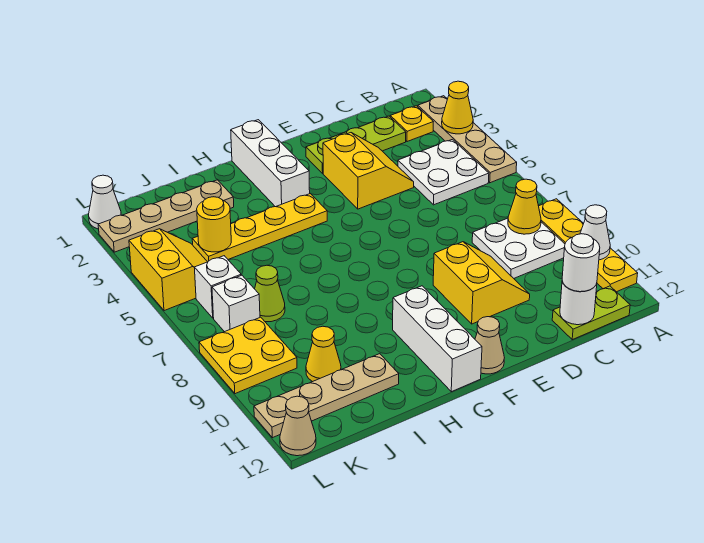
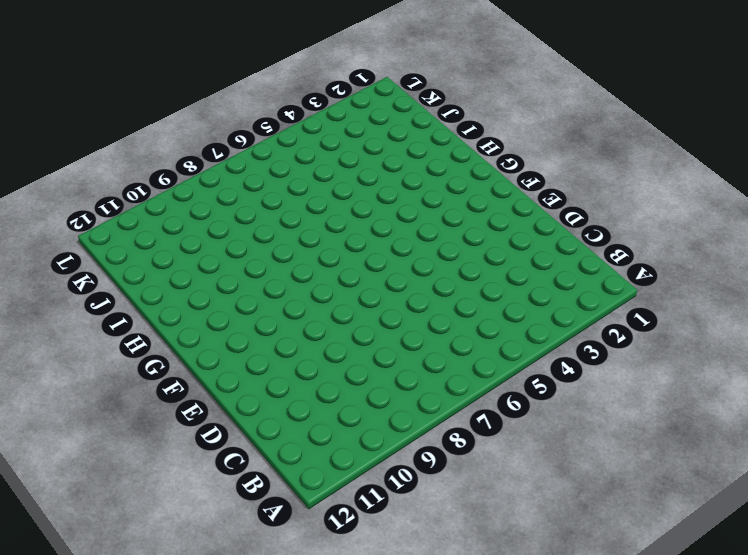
none -> tan 1x4 plate [418,96,517,183]
none -> yellow 1x4 plate [539,199,638,292]
none -> yellow 1x1 plate [390,106,433,142]

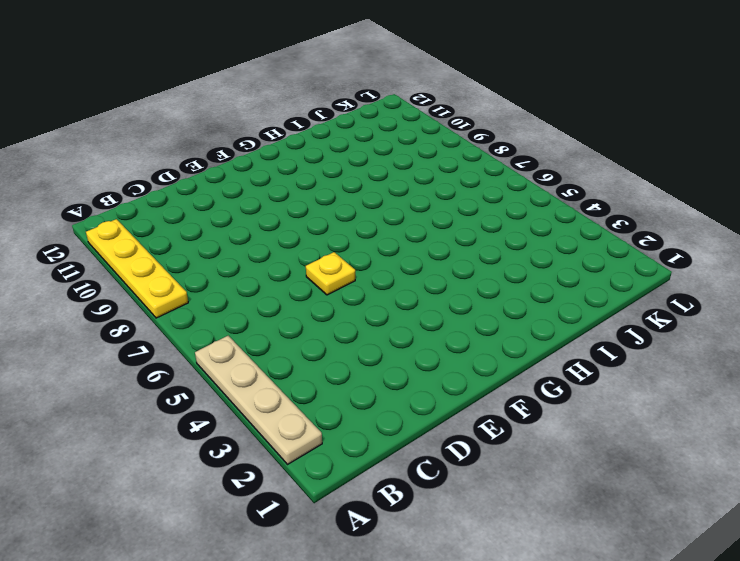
yellow 1x1 plate [306,252,355,295] -> yellow 1x1 plate moved to [390,106,433,142]
none -> white 2x2 plate [398,139,489,205]
none -> white 2x2 plate [472,218,565,278]
none -> lime 1x2 plate [552,286,630,340]

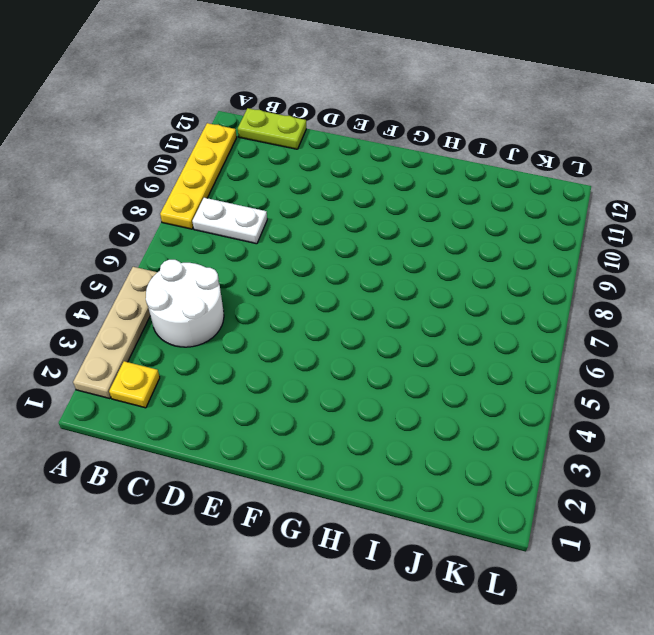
white 2x2 round brick [146,260,224,347] -> white 2x2 plate [398,139,489,205]
white 1x2 plate [192,198,267,244] -> white 2x2 plate [472,218,565,278]
none -> lime 1x3 plate [306,116,406,173]
none -> yellow 2x2 slope [323,133,414,209]
none -> yellow 2x2 slope [433,242,530,324]

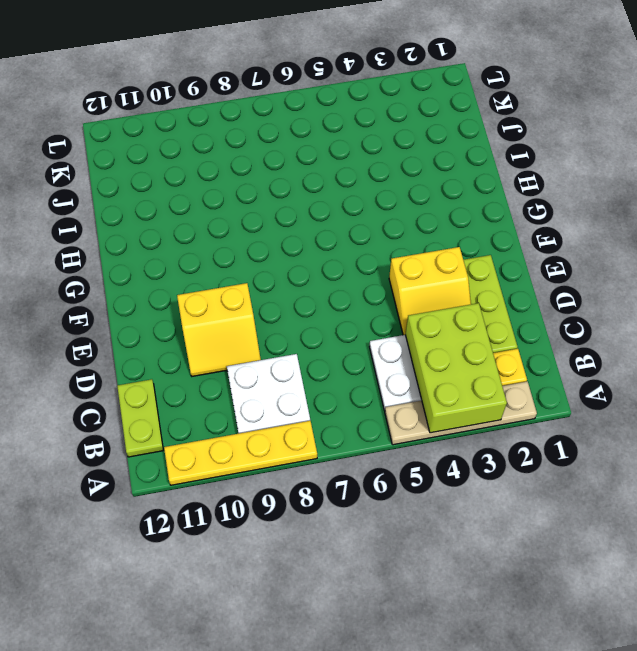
lime 2x3 brick [405,303,507,433] -> yellow 1x1 cone [442,81,473,134]
none -> tan 1x1 cone [475,317,504,374]
none -> white 1x3 brick [231,120,310,207]
none -> yellow 1x4 plate [192,194,327,262]

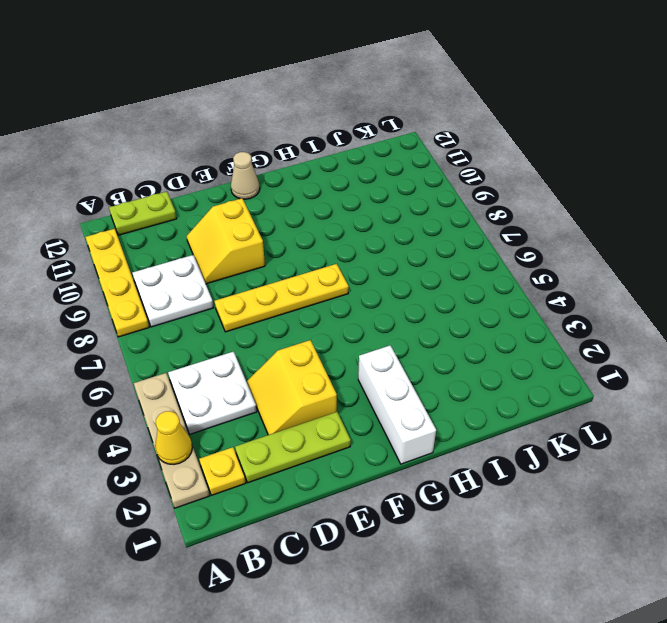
yellow 1x4 plate [215,264,349,332] -> yellow 1x4 plate moved to [192,194,327,262]
none -> white 1x3 brick [393,286,482,392]
none -> tan 1x4 plate [98,180,234,252]
none -> tan 1x4 plate [254,354,399,438]

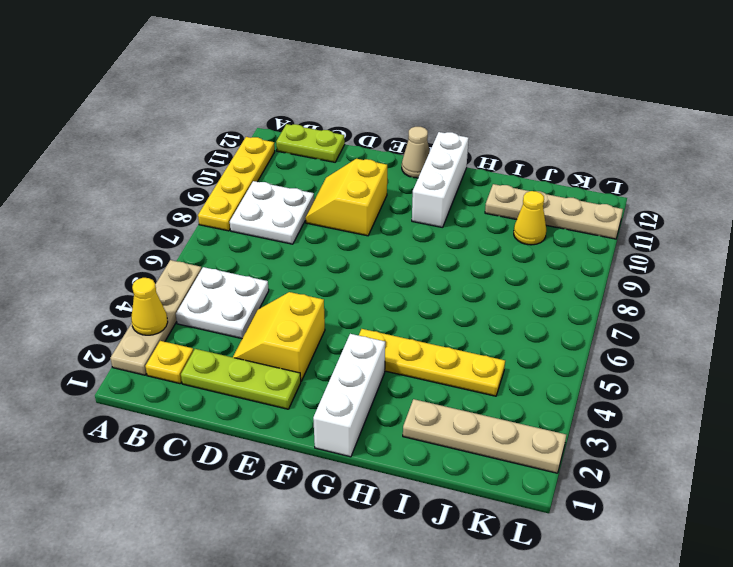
none -> lime 1x1 cone [255,265,285,322]
none -> yellow 2x2 slope [129,229,207,311]
none -> white 1x1 brick [194,256,241,318]

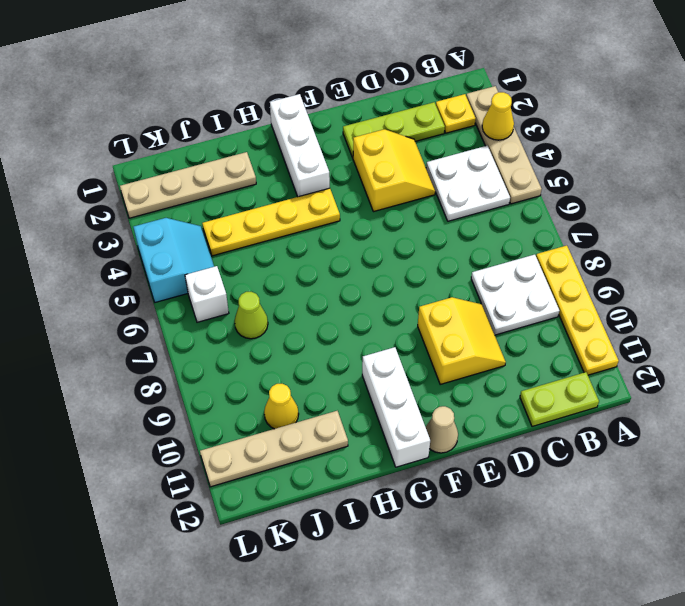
cyan 2x2 slope [133,218,214,302] -> yellow 2x2 slope [129,229,207,311]
none -> white 1x1 brick [212,275,260,332]
none -> yellow 2x2 plate [199,317,297,394]
none -> white 1x1 cone [89,175,121,229]

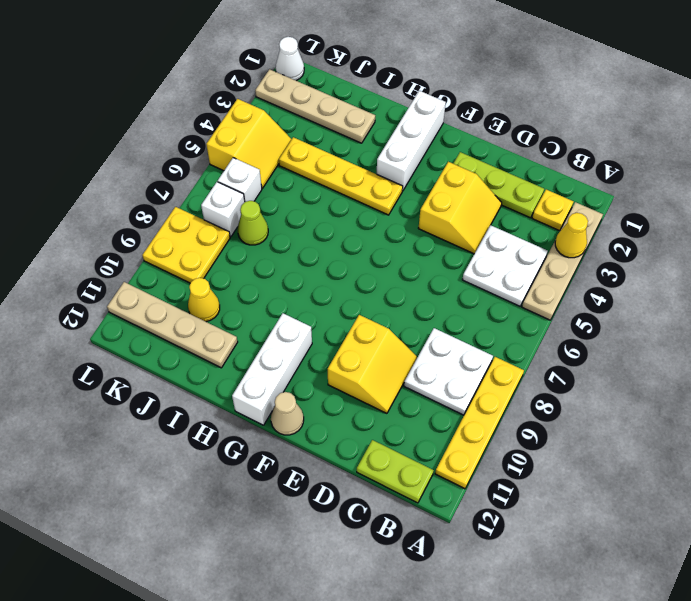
none -> tan 1x1 cone [280,396,316,456]
none -> white 1x1 cone [580,205,610,260]
none -> yellow 1x1 cone [508,179,541,234]

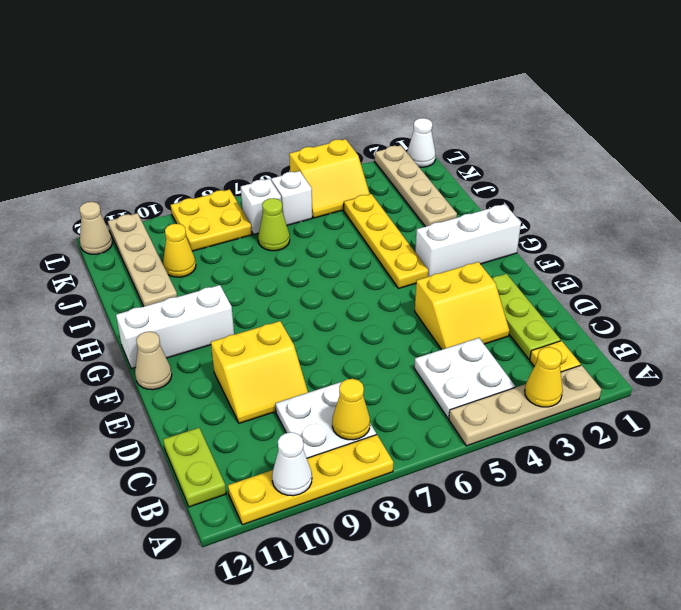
none -> white 1x1 round brick [560,281,597,325]
none -> yellow 1x1 round brick [197,197,231,252]
none -> white 1x1 round brick [562,234,600,292]

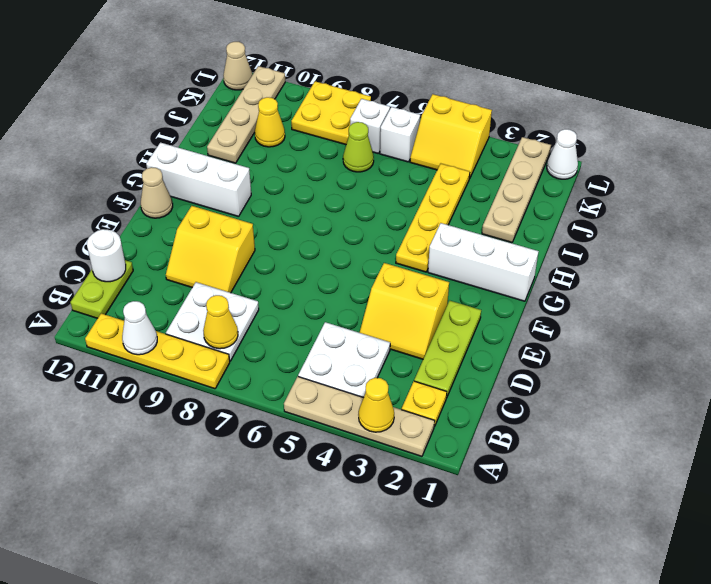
none -> yellow 1x1 round brick [197,197,231,252]
none -> white 1x1 round brick [562,234,600,292]

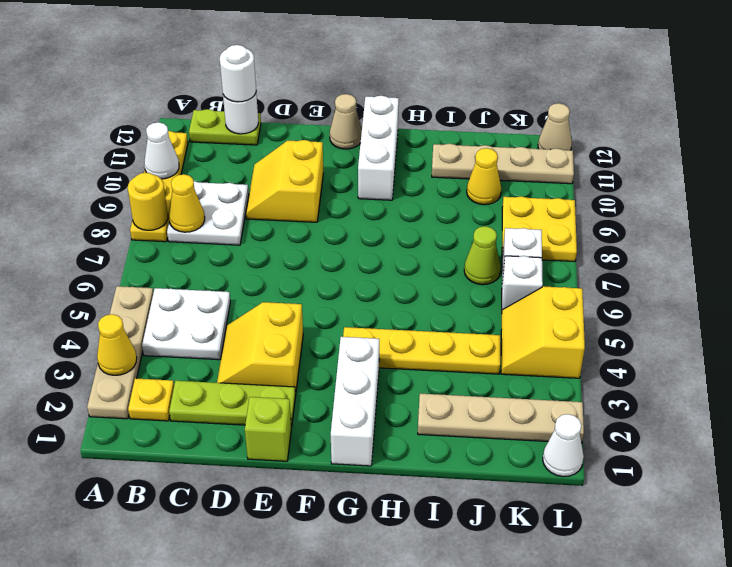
yellow 1x1 round brick [128,173,168,230] -> yellow 1x1 round brick moved to [197,197,231,252]
lime 1x1 brick [245,397,291,461] -> none

